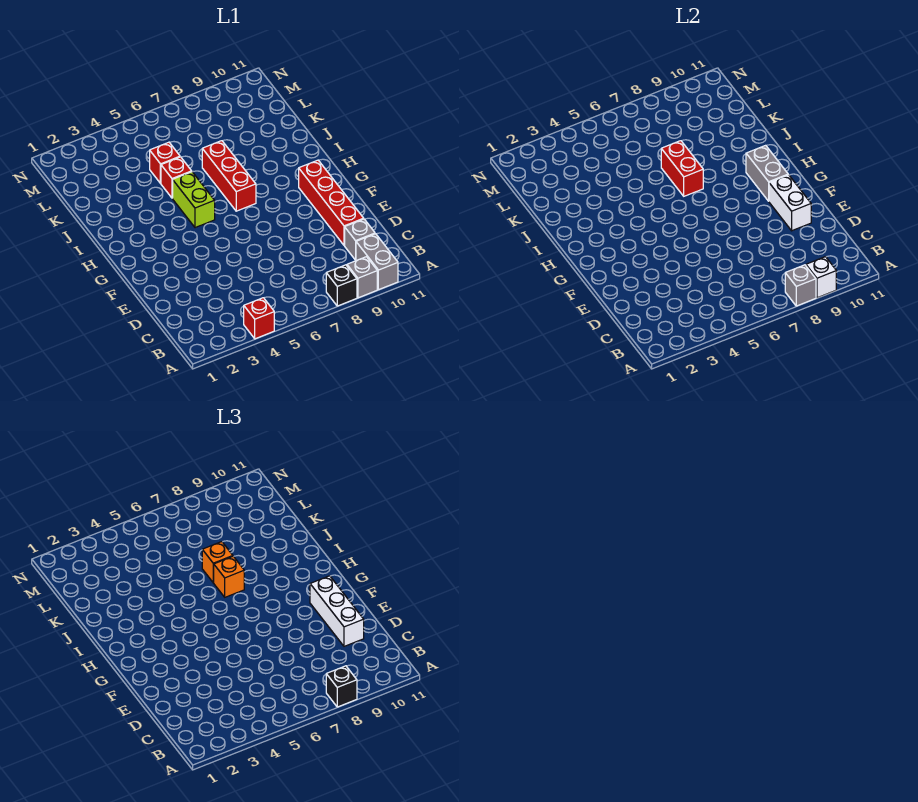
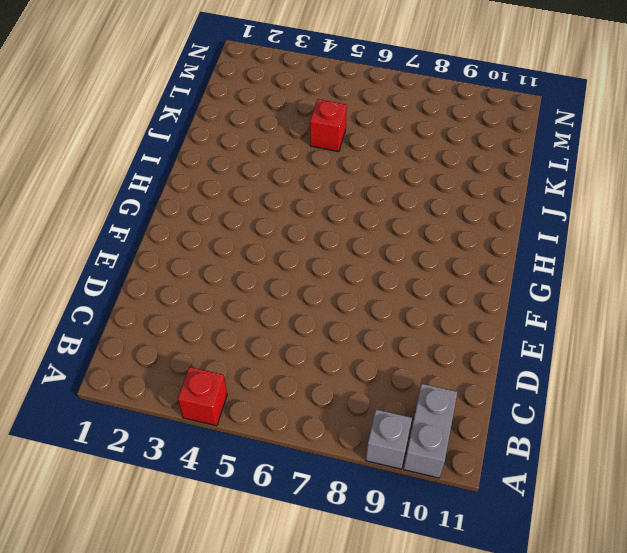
none -> black 1x1 brick [326,265,357,306]
none -> grey 1x1 brick [345,219,375,260]
none -> red 1x4 brick [299,160,364,245]

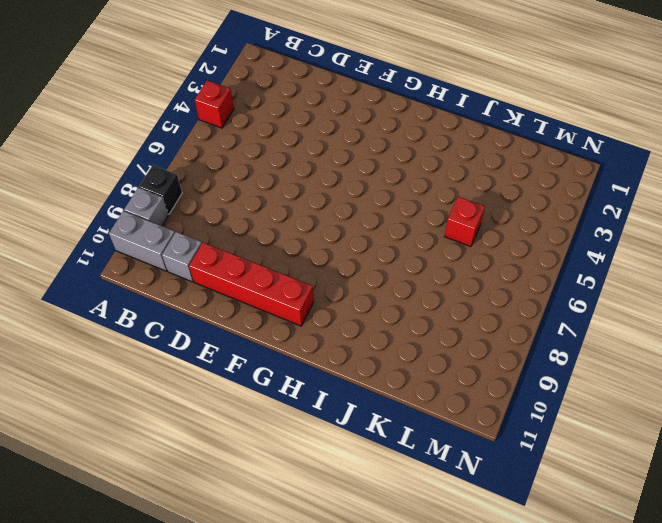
none -> lime 1x2 brick [173,172,215,228]
none -> red 1x3 brick [202,141,256,211]
none -> red 1x1 brick [161,157,192,198]

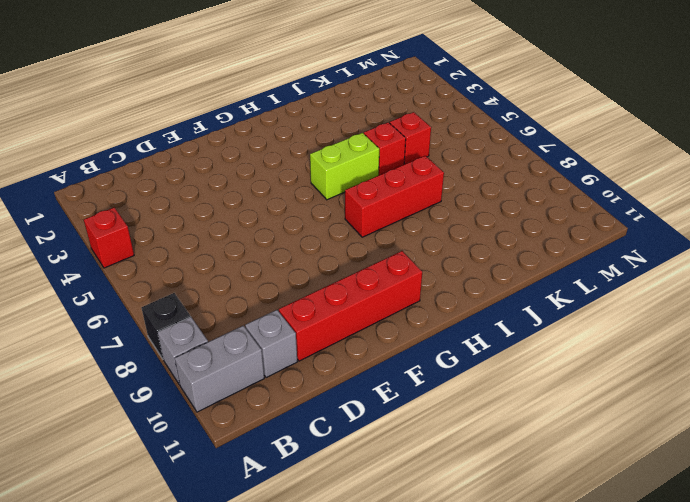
none -> grey 1x1 brick [785,265,816,306]
none -> white 1x1 brick [806,257,836,298]
none -> white 1x2 brick [769,175,811,231]

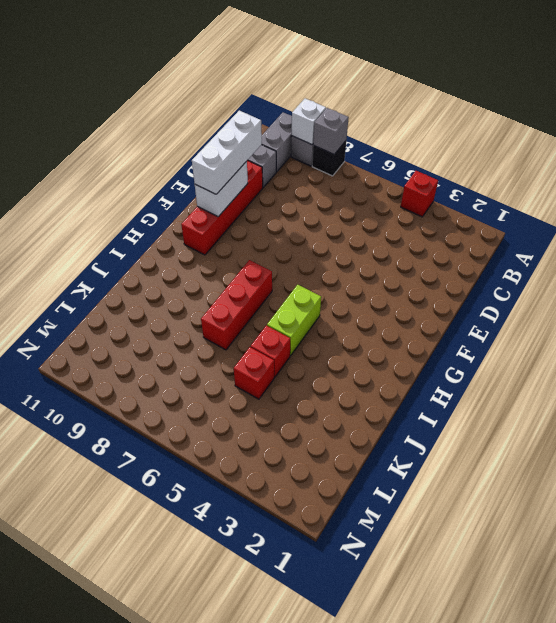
none -> grey 1x2 brick [746,145,788,201]
none -> red 1x2 brick [661,141,703,196]
none -> black 1x1 brick [326,666,357,707]

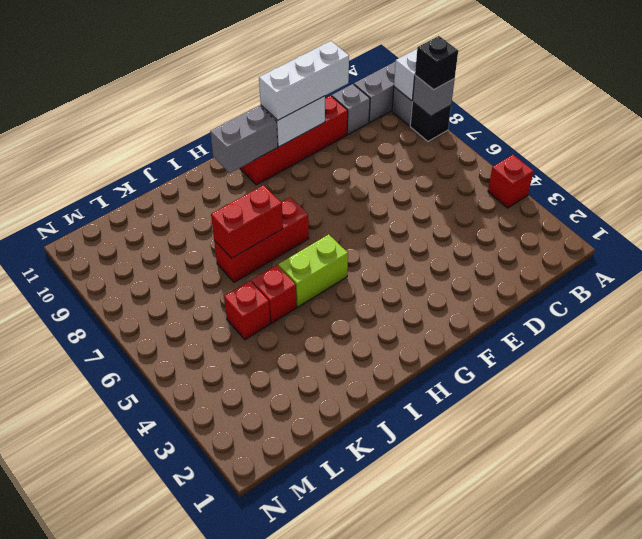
none -> orange 1x1 brick [213,556,244,597]
none -> orange 1x1 brick [202,542,233,582]

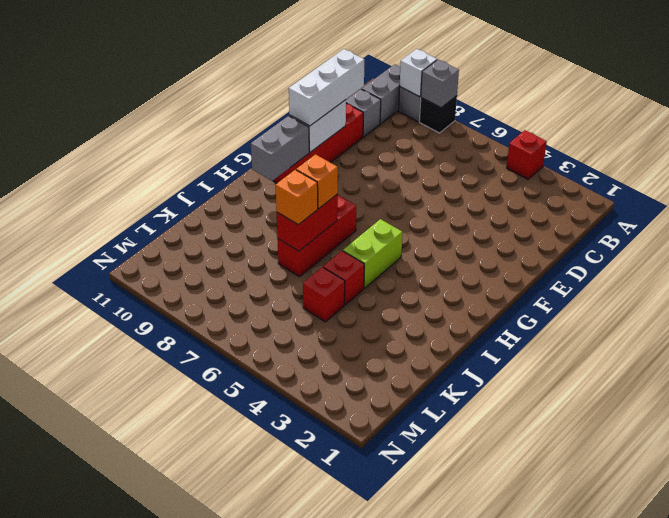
none -> black 1x1 brick [326,666,357,707]

